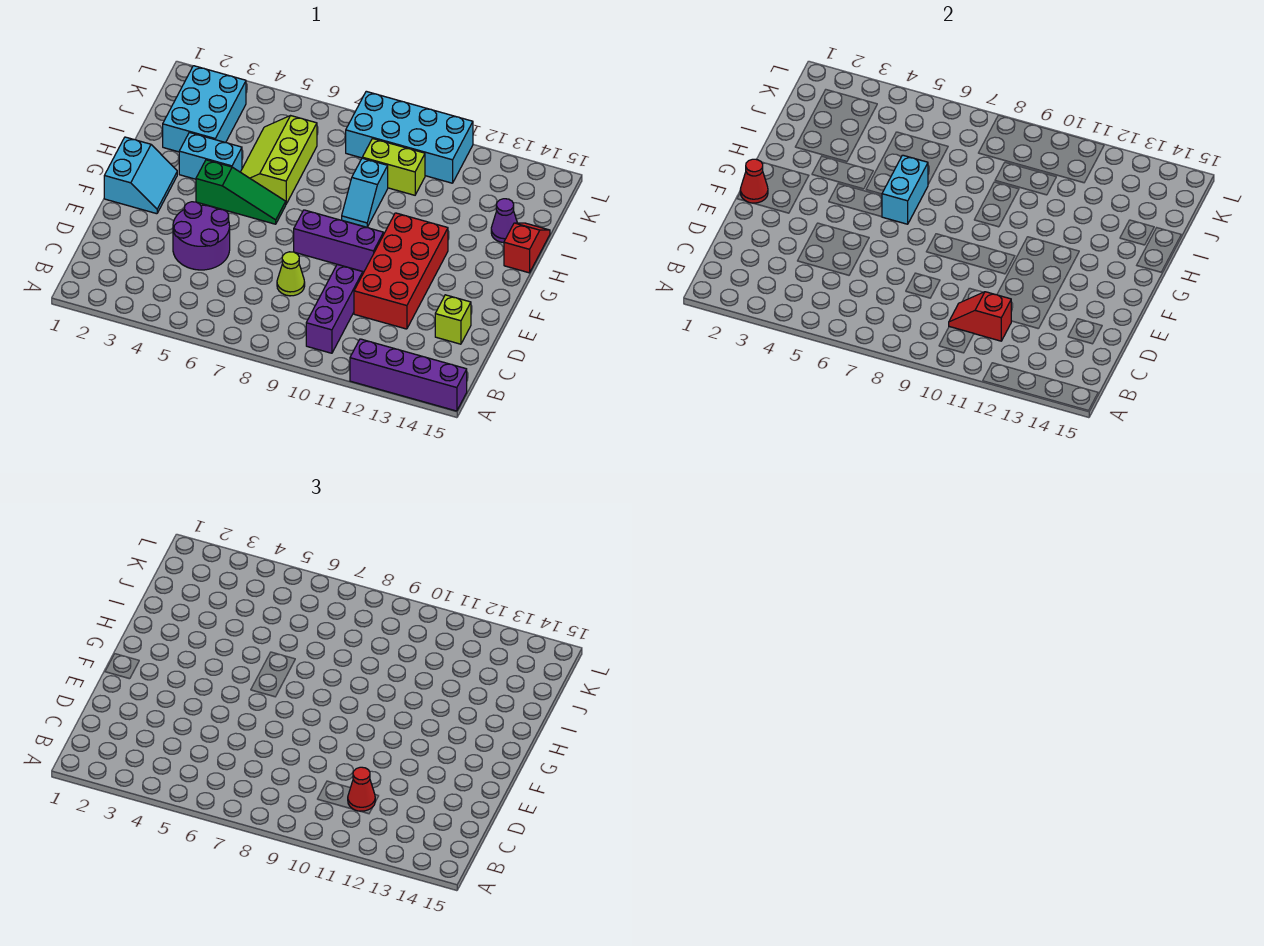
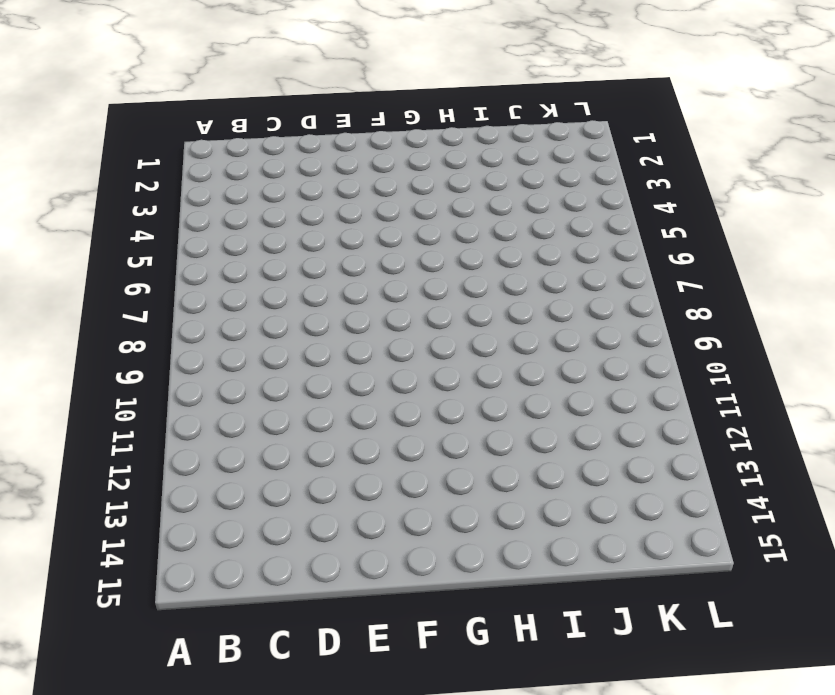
none -> purple 1x4 brick [350,339,467,411]
none -> purple 1x3 brick [306,265,363,353]
none -> purple 2x2 round brick [173,202,230,270]

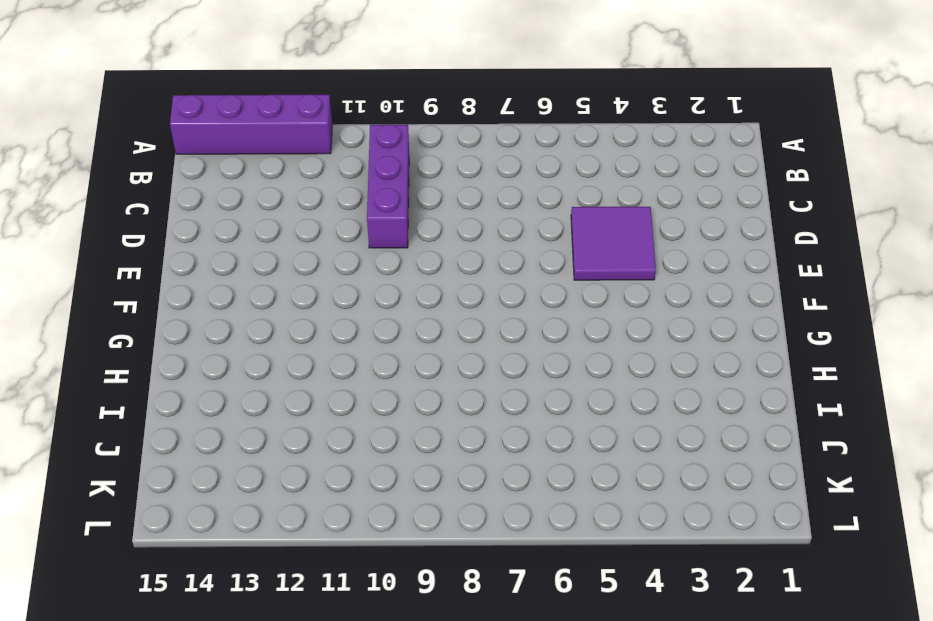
purple 2x2 tile [571,207,656,280] -> purple 2x2 round brick [173,202,230,270]
none -> lime 1x1 cone [277,252,305,296]
none -> red 2x4 brick [354,213,448,329]
none -> lime 1x1 brick [435,295,471,344]

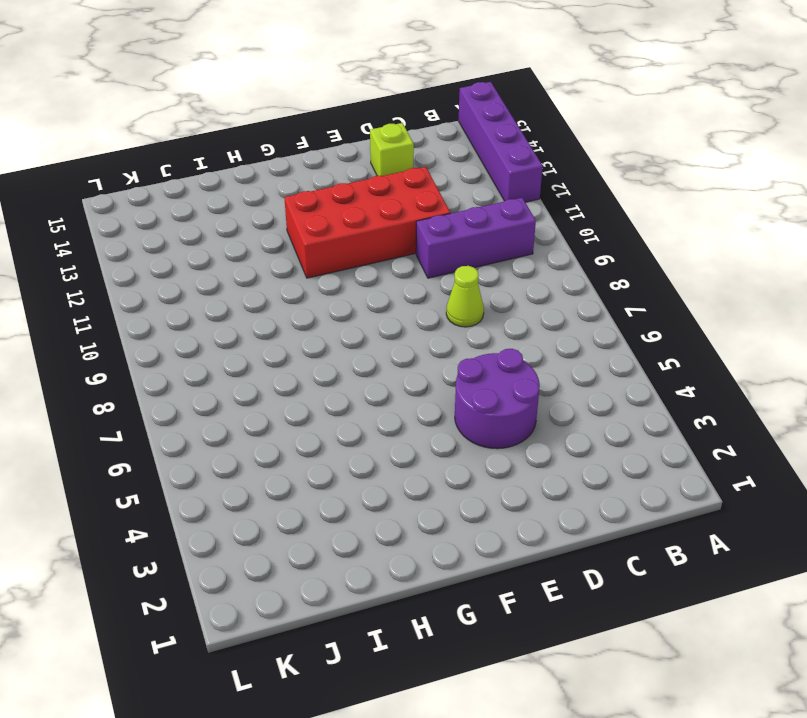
none -> cyan 2x2 slope [104,137,177,214]
none -> purple 1x3 brick [294,210,383,272]
none -> green 1x3 slope [196,160,286,224]

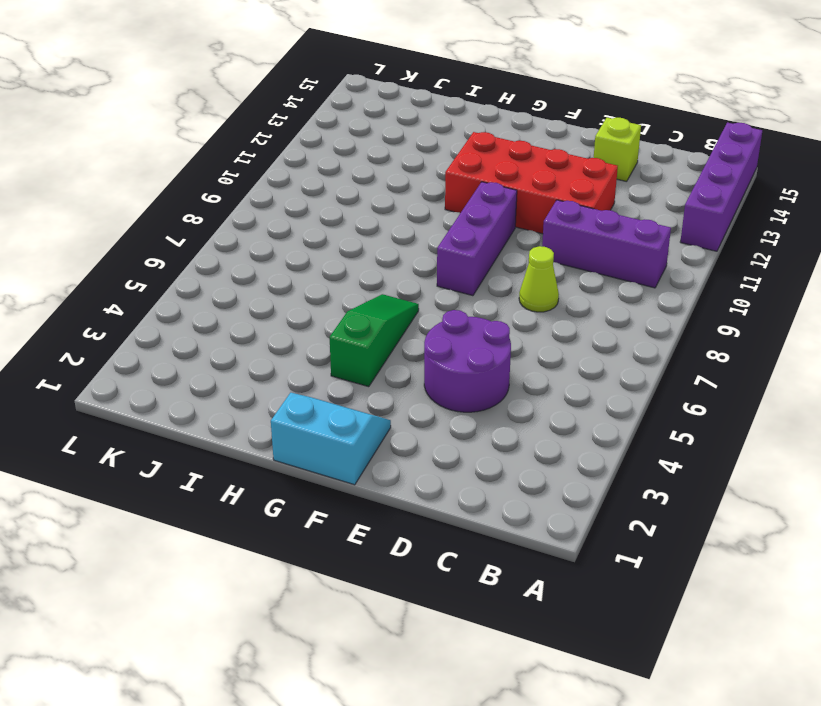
none -> cyan 1x2 brick [179,132,242,179]
none -> lime 2x3 slope [241,116,317,204]
none -> cyan 1x2 slope [342,158,388,227]

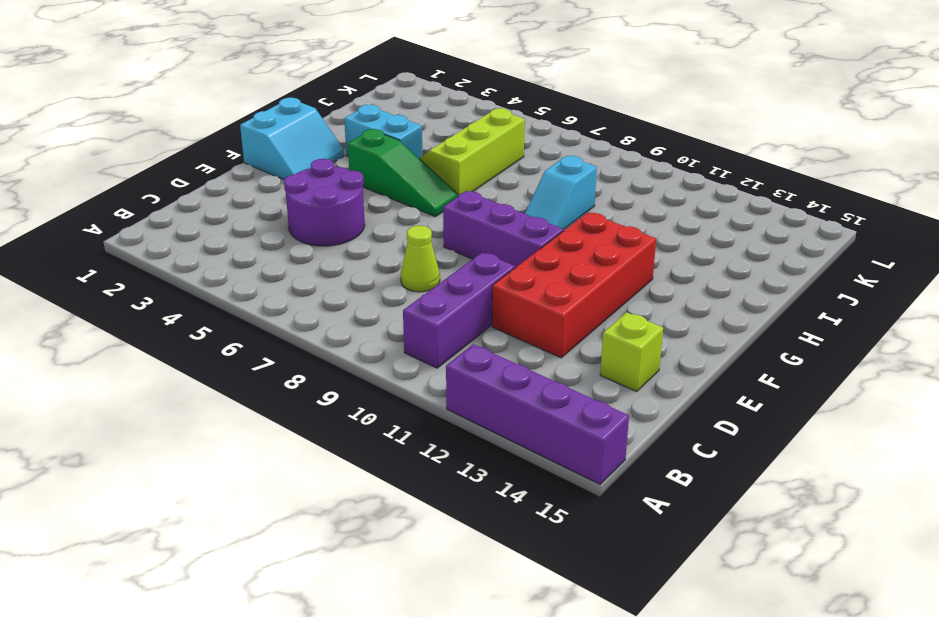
none -> red 1x2 slope [504,223,550,273]
none -> cyan 2x3 brick [163,66,246,152]
none -> purple 1x1 cone [491,199,517,243]

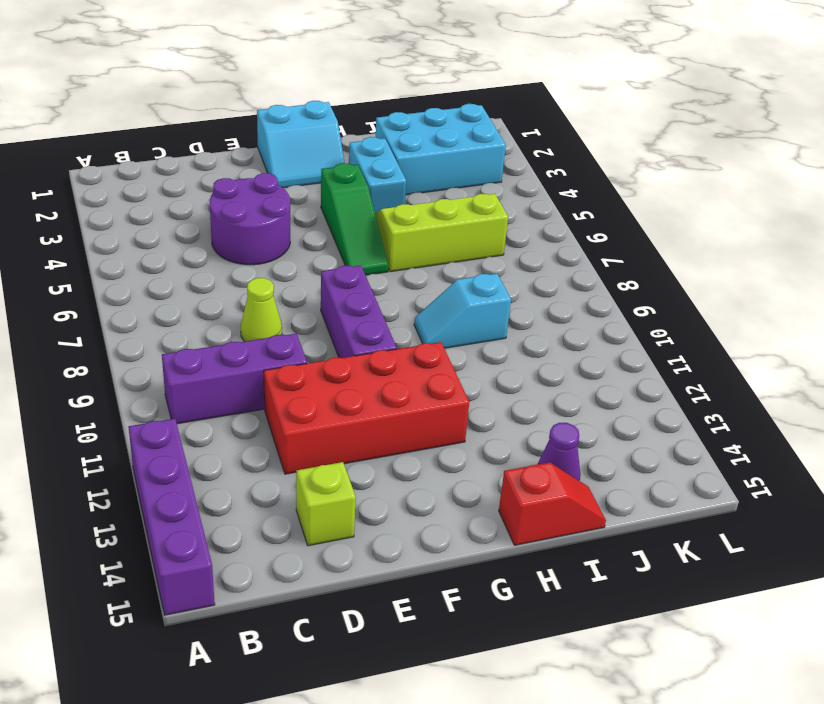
none -> lime 1x2 brick [362,139,425,195]
none -> cyan 2x4 brick [346,91,473,183]
none -> red 1x2 slope [949,292,1011,341]

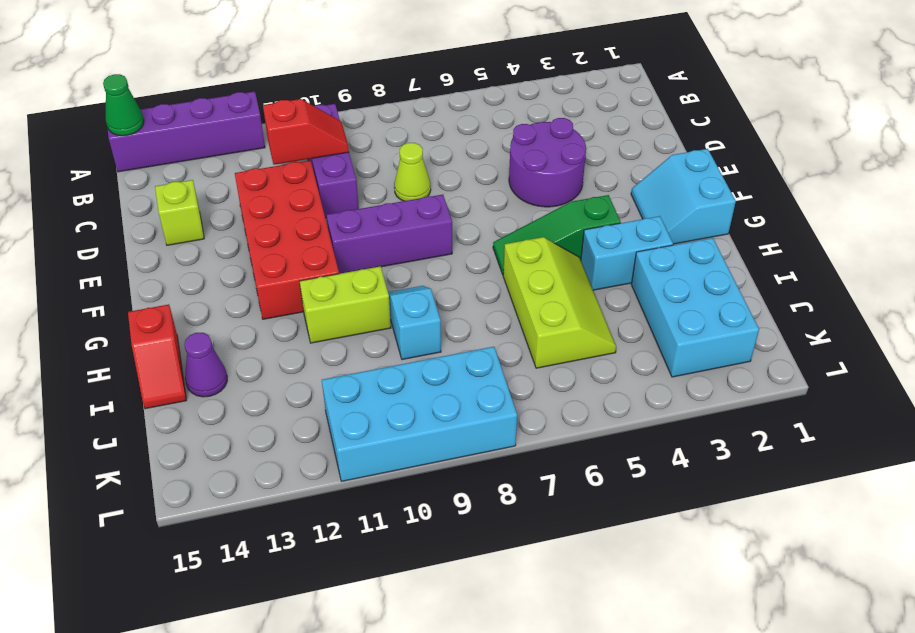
green 1x1 cone [103,74,144,136] -> none
lime 1x2 brick [299,266,391,343] -> lime 1x2 brick moved to [362,139,425,195]
none -> red 1x1 cone [740,159,768,203]
none -> cyan 1x2 brick [882,155,928,224]
none -> red 1x1 cone [348,767,376,811]

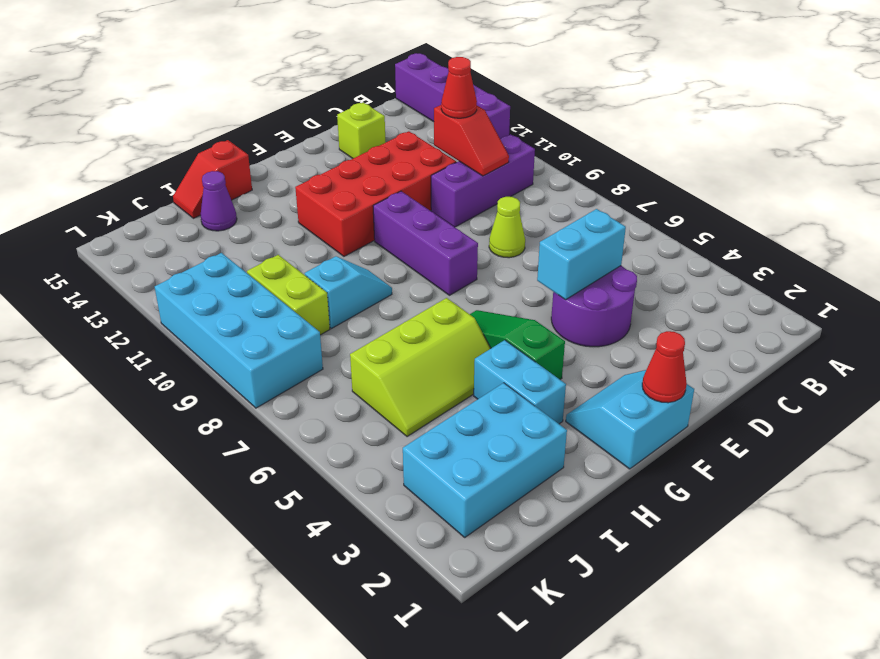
cyan 1x2 brick [537,209,626,300] -> cyan 1x2 brick moved to [882,155,928,224]

